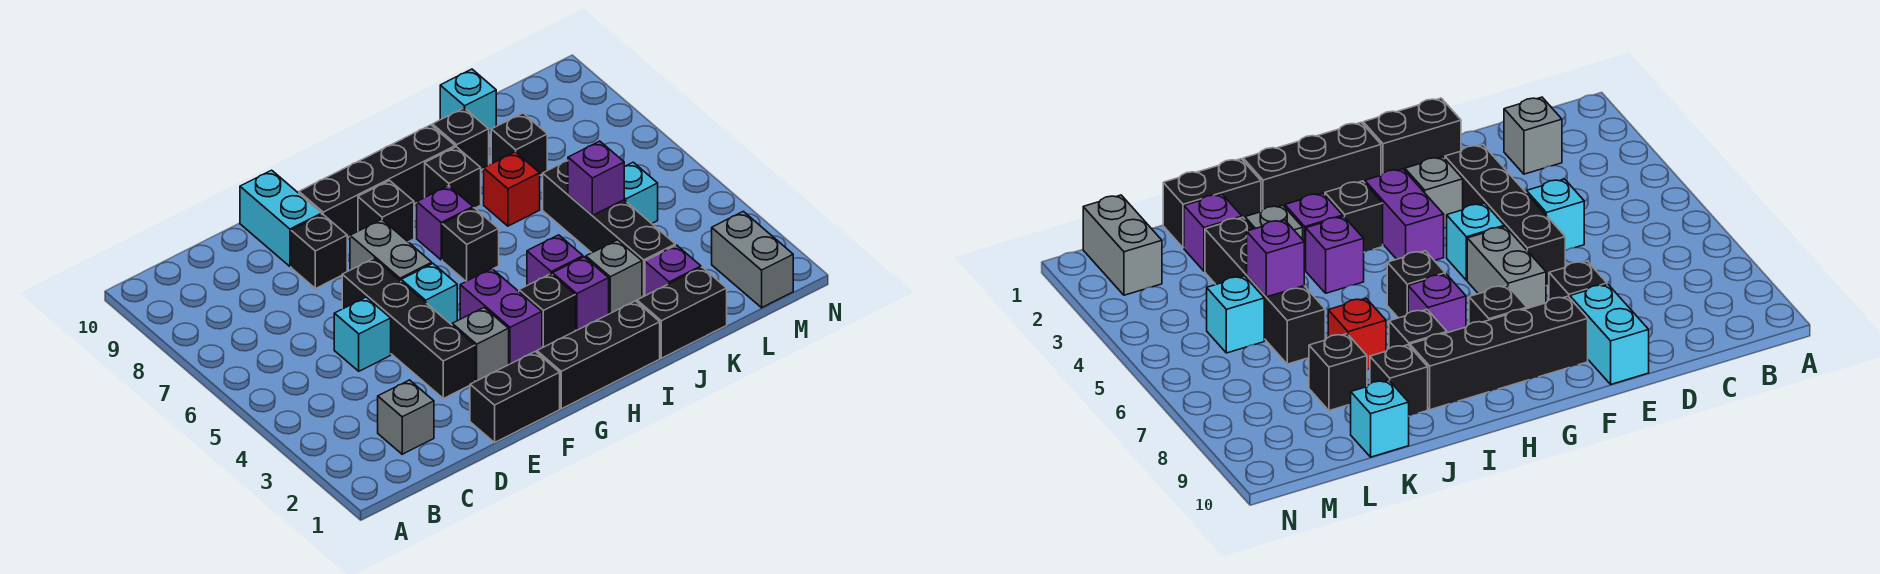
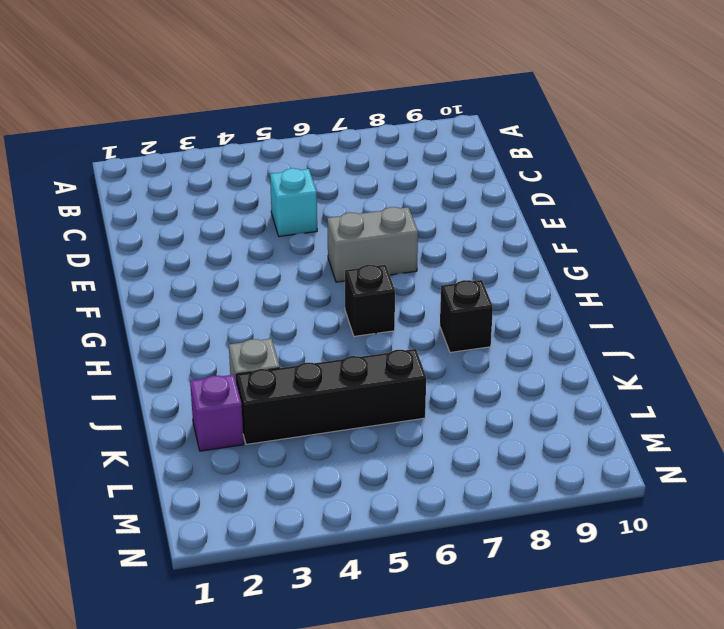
none -> grey 1x1 brick [378,380,434,454]
none -> black 1x2 brick [470,352,560,442]
none -> black 1x4 brick [342,258,475,399]
none -> black 1x1 brick [291,214,347,289]

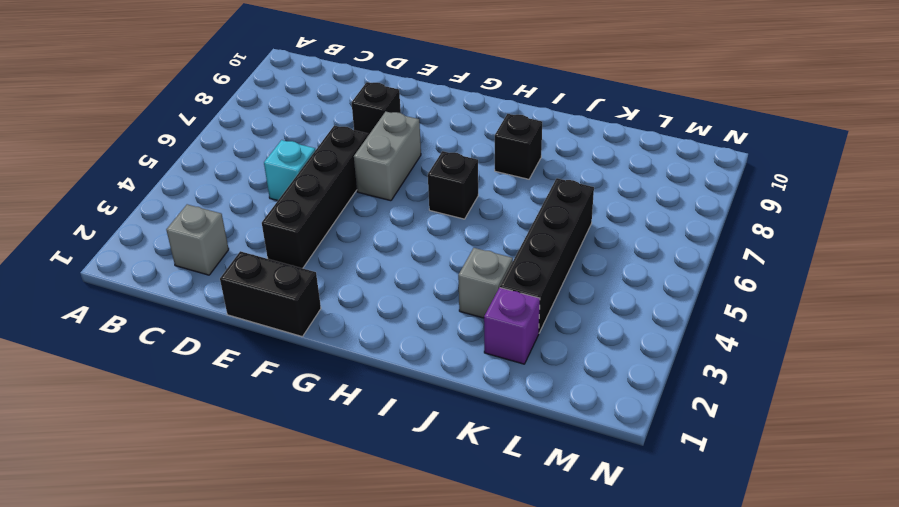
none -> cyan 1x2 brick [240,170,322,266]
none -> grey 1x1 brick [452,308,509,381]
none -> cyan 1x1 brick [401,264,457,325]
none -> black 1x4 brick [299,125,455,238]

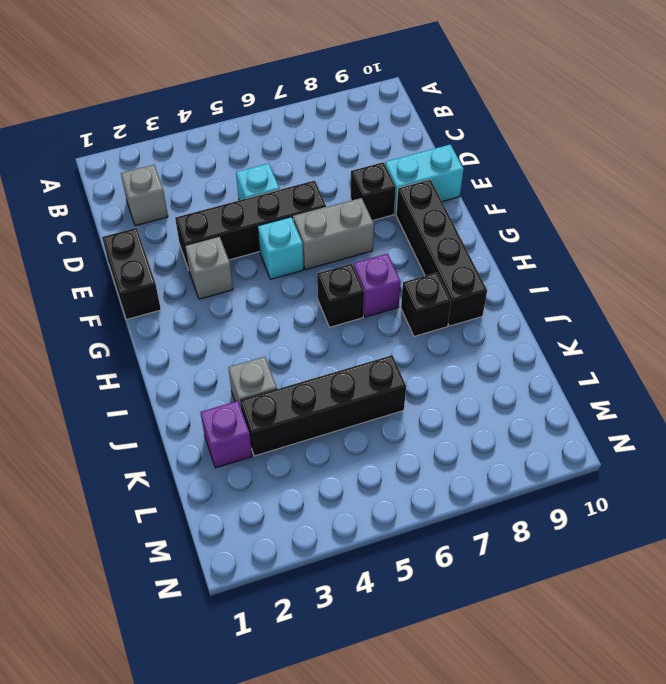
none -> black 1x3 brick [537,301,660,409]
none -> purple 1x2 brick [460,269,542,364]
none -> black 1x1 brick [358,181,414,242]
none -> black 1x1 brick [519,274,575,347]

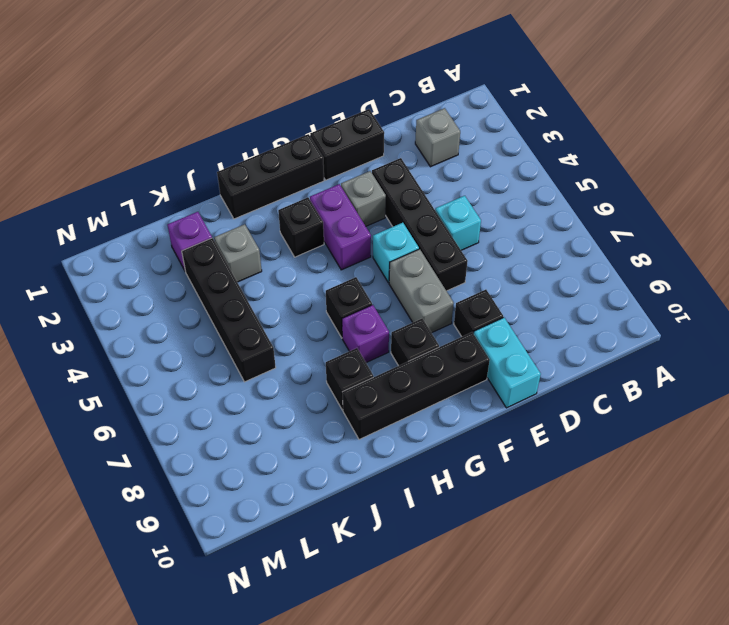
none -> purple 1x1 brick [553,257,609,331]
none -> purple 1x1 brick [527,235,583,285]
none -> black 1x2 brick [637,267,727,358]
none -> red 1x1 brick [484,152,540,226]

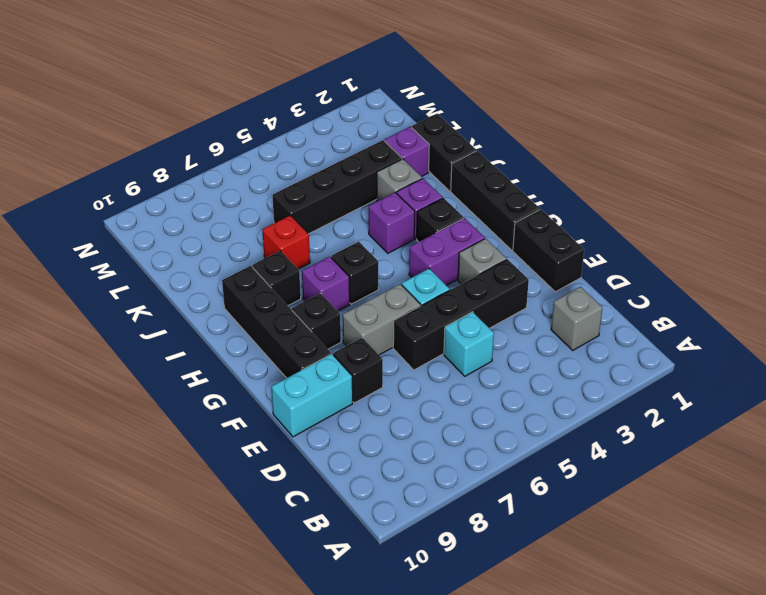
none -> black 1x1 brick [432,108,489,170]
none -> black 1x1 brick [491,113,547,175]
none -> cyan 1x1 brick [440,69,496,131]
none -> cyan 1x1 brick [624,162,658,223]

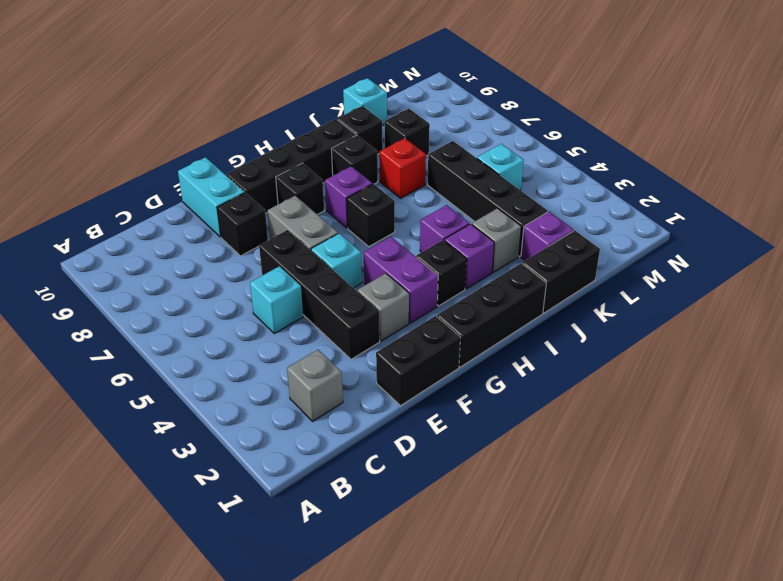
none -> grey 1x2 brick [712,211,793,308]
none -> purple 1x1 brick [568,141,624,215]

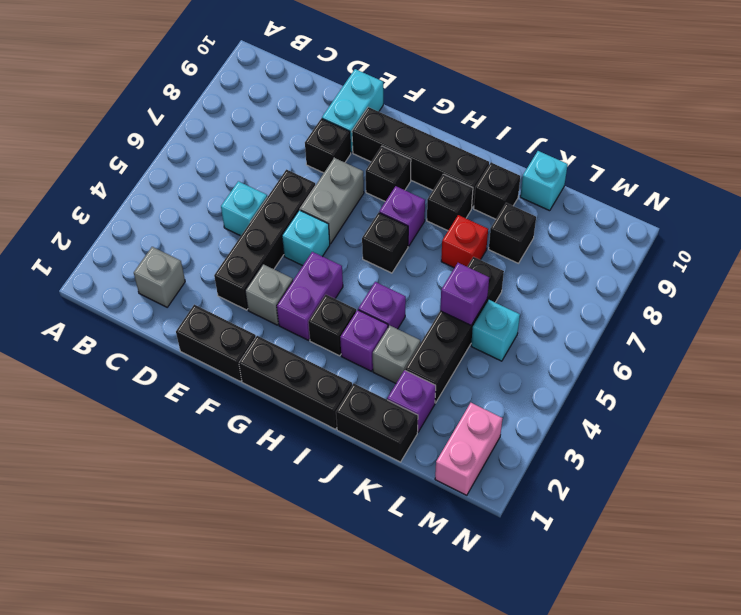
pink 1x2 brick [435,403,503,495] -> grey 1x2 brick [712,211,793,308]

